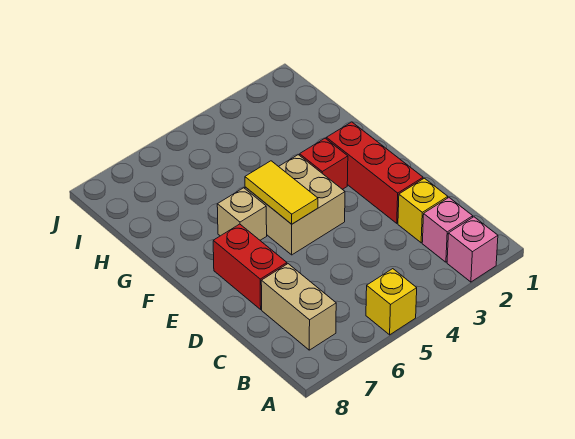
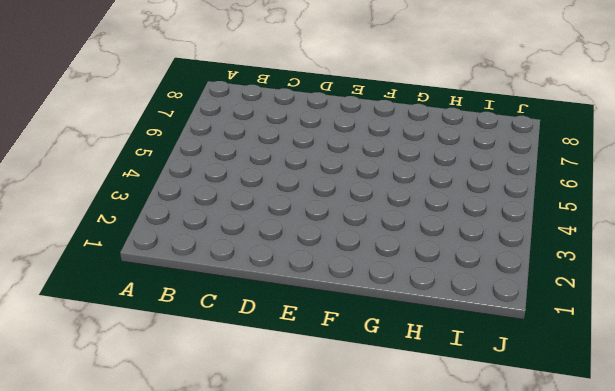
none -> pink 1x1 brick [447,217,498,282]
none -> yellow 1x1 brick [366,269,417,335]

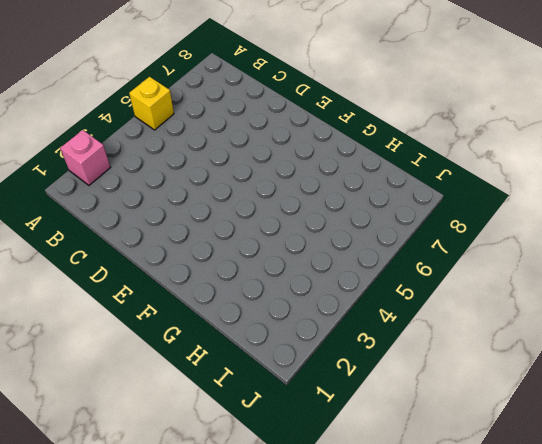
none -> pink 1x1 brick [422,198,473,262]
none -> tan 1x2 brick [261,264,336,350]

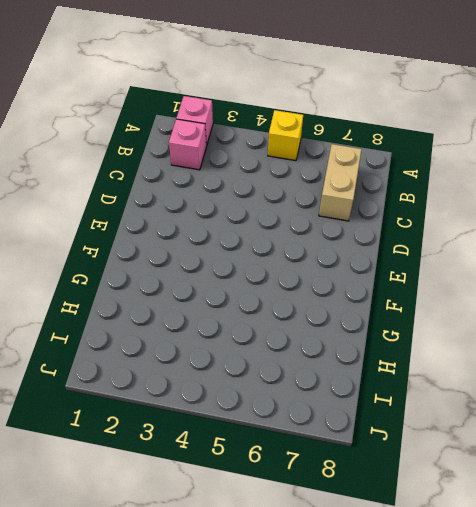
none -> yellow 1x1 brick [398,178,448,243]
none -> red 1x3 brick [326,122,423,223]

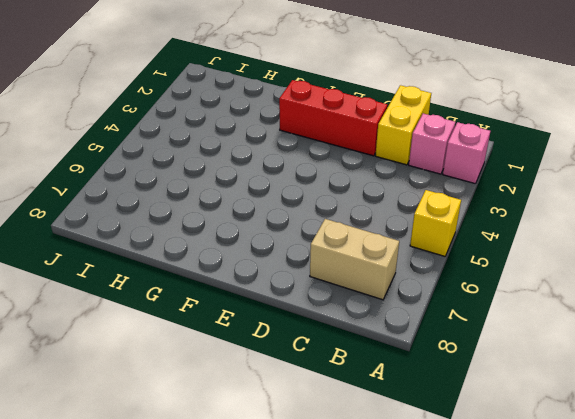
yellow 1x2 brick [375,85,431,165] -> yellow 1x1 brick [398,178,448,243]
none -> red 1x2 brick [213,224,287,309]
none -> tan 2x2 brick [245,155,345,255]

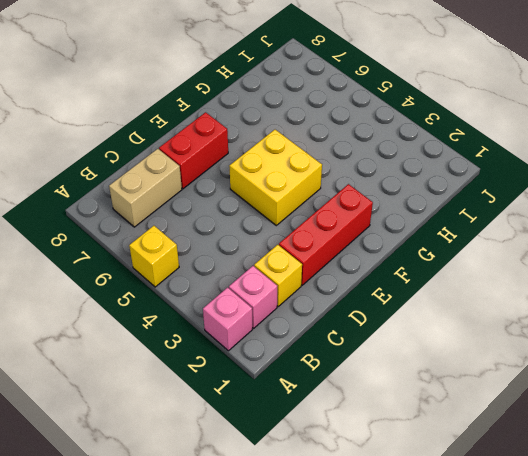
yellow 2x2 brick [229,130,322,225] -> tan 2x2 brick [245,155,345,255]
none -> red 1x1 brick [300,138,348,189]
none -> tan 1x1 brick [217,188,267,240]

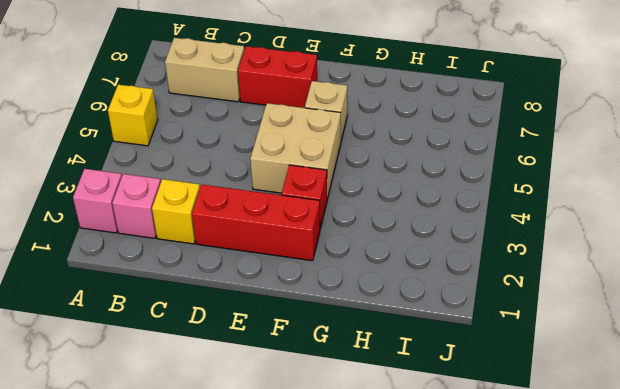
none -> yellow 1x2 tile [245,161,318,224]

